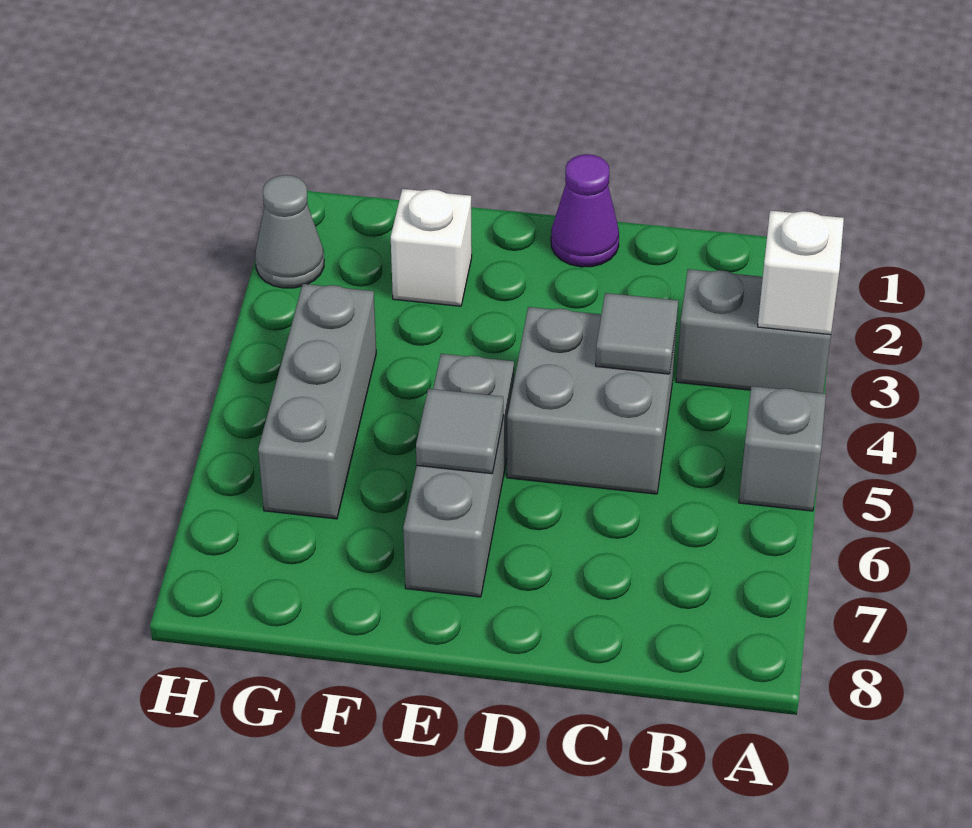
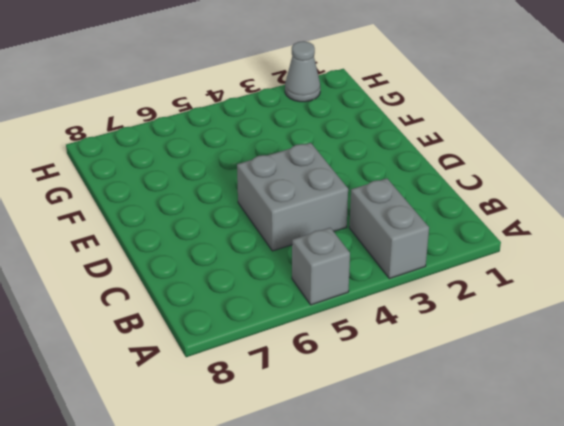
none -> purple 1x1 cone [551,154,619,267]
none -> grey 1x3 brick [403,354,514,597]

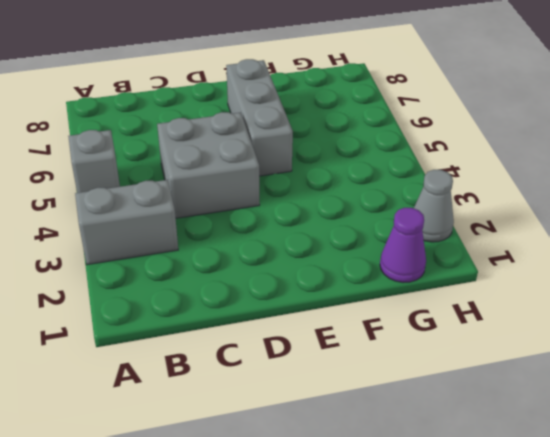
purple 1x1 cone [380,208,426,283] -> purple 1x1 cone moved to [551,154,619,267]
none -> white 1x1 brick [391,189,472,306]
none -> grey 1x3 brick [258,284,376,519]

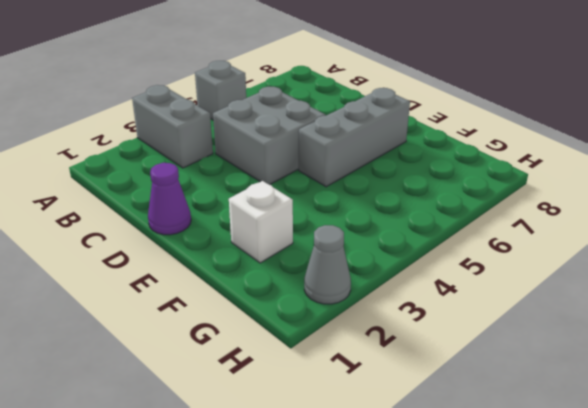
none -> grey 1x3 brick [258,284,376,519]
none -> white 1x1 brick [758,210,844,335]

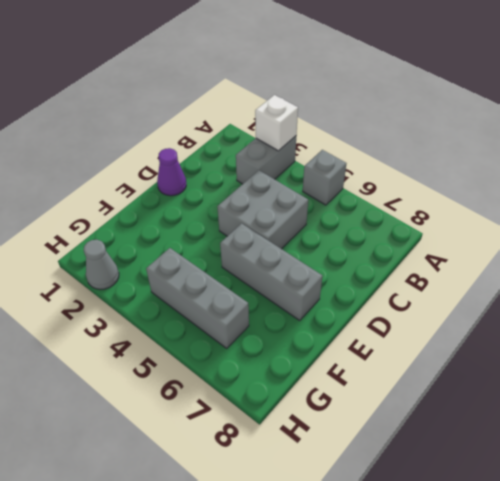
none -> white 1x1 brick [391,189,472,306]
none -> grey 1x1 tile [596,293,678,374]

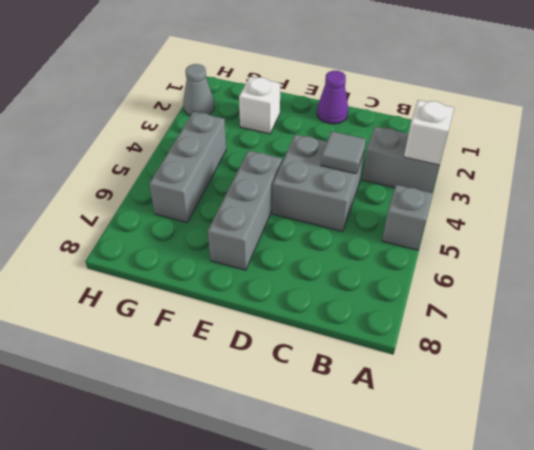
none -> grey 1x1 tile [416,389,503,474]

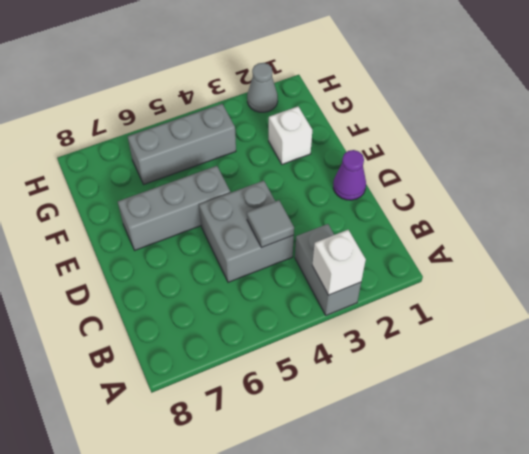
none -> grey 1x1 brick [739,386,826,511]
none -> grey 1x1 tile [416,389,503,474]

